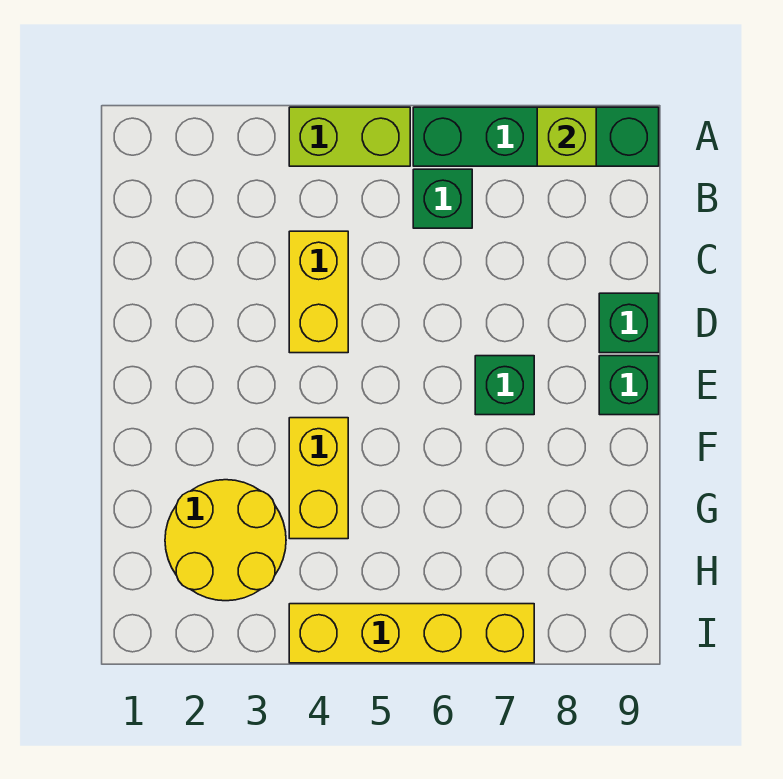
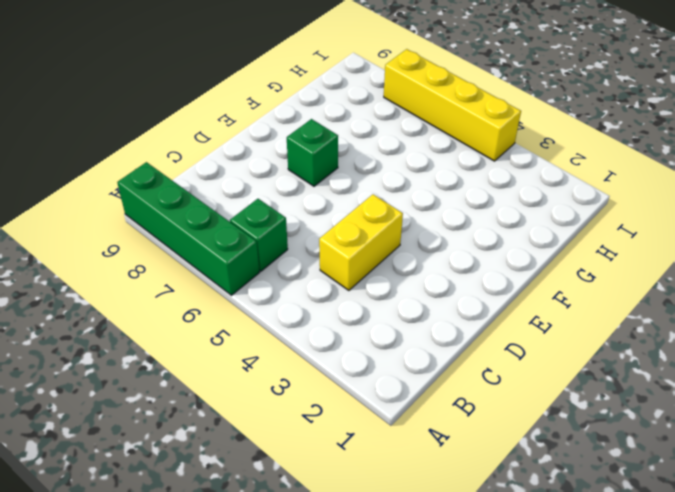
none -> lime 1x2 brick [289,107,410,166]
none -> green 1x1 brick [599,293,659,353]

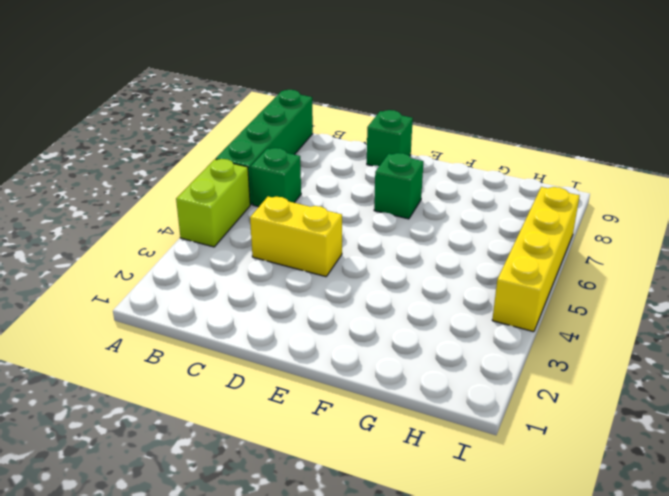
none -> green 1x1 brick [599,356,659,415]
none -> yellow 1x2 brick [289,418,348,539]

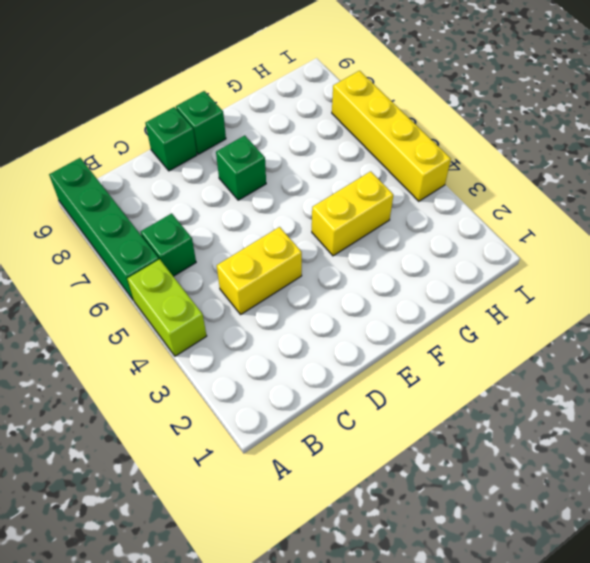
none -> yellow 2x2 round brick [165,480,286,601]
none -> lime 1x1 brick [537,107,596,166]

